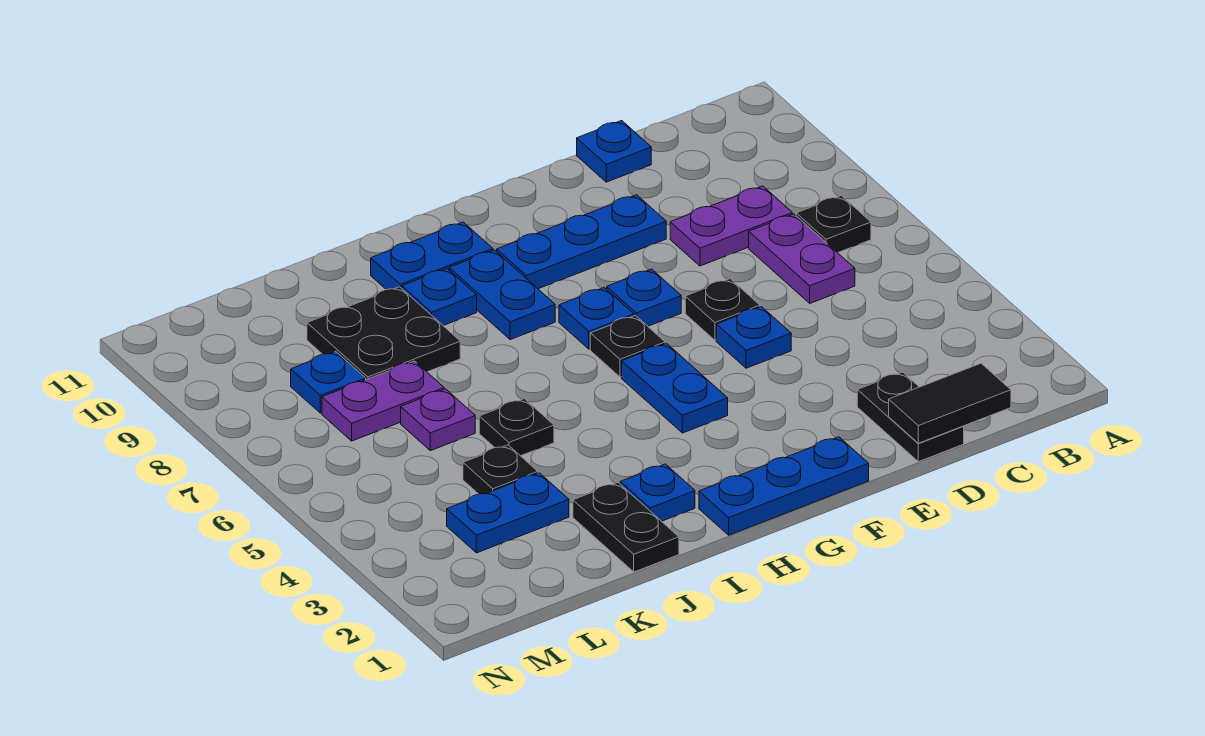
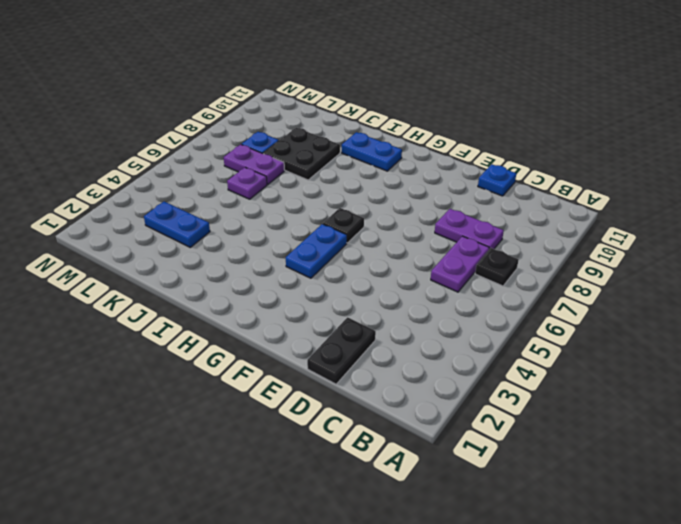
none -> blue 1x1 plate [716,307,791,368]
none -> black 1x1 plate [685,279,760,340]
none -> blue 1x3 plate [497,195,666,289]

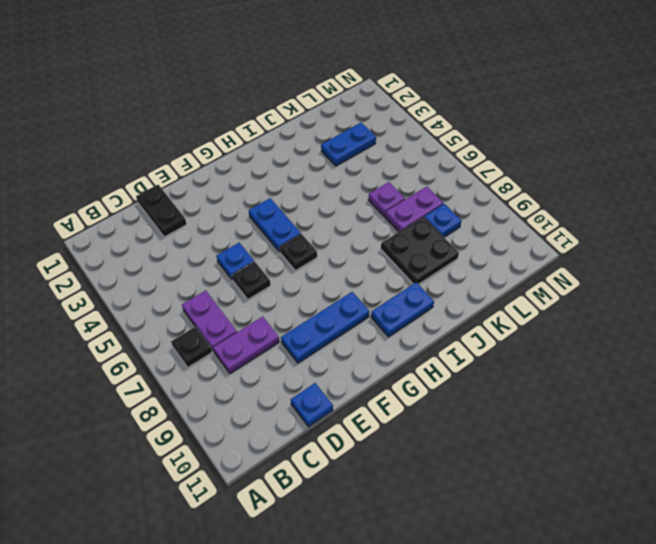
none -> blue 1x3 plate [699,437,869,535]
none -> blue 1x1 plate [607,269,681,326]
none -> blue 1x1 plate [559,288,634,349]

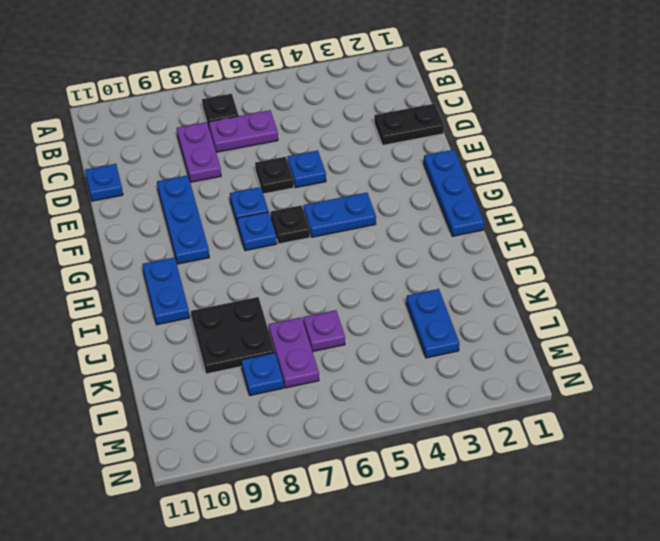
none -> blue 1x2 plate [449,250,555,340]
none -> blue 1x1 plate [620,464,695,521]
none -> blue 1x1 plate [402,268,477,326]

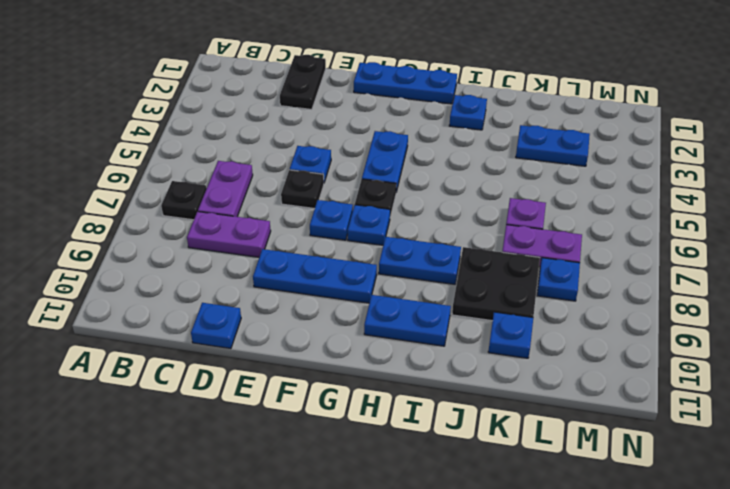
blue 1x2 plate [379,237,461,284] -> blue 1x2 plate turned to [449,250,555,340]
blue 1x1 plate [488,312,533,358] -> blue 1x1 plate moved to [402,268,477,326]
none -> black 1x2 plate [573,483,679,572]
none -> black 1x1 plate [479,399,554,456]
none -> black 1x1 plate [463,445,538,494]

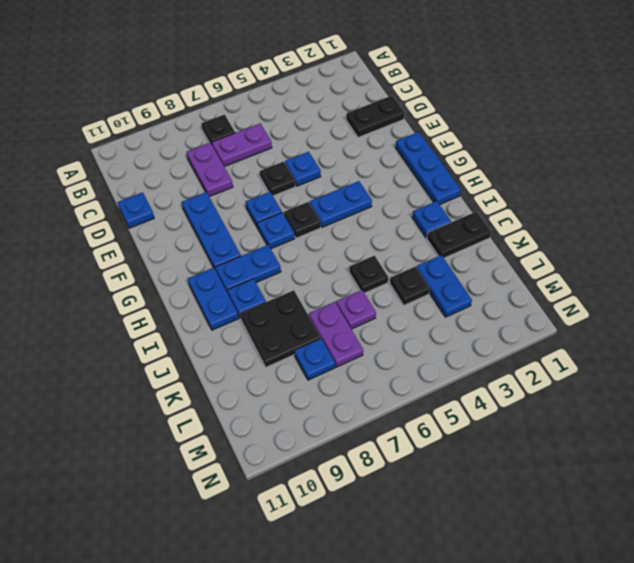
none -> black 1x2 tile [889,363,1011,443]

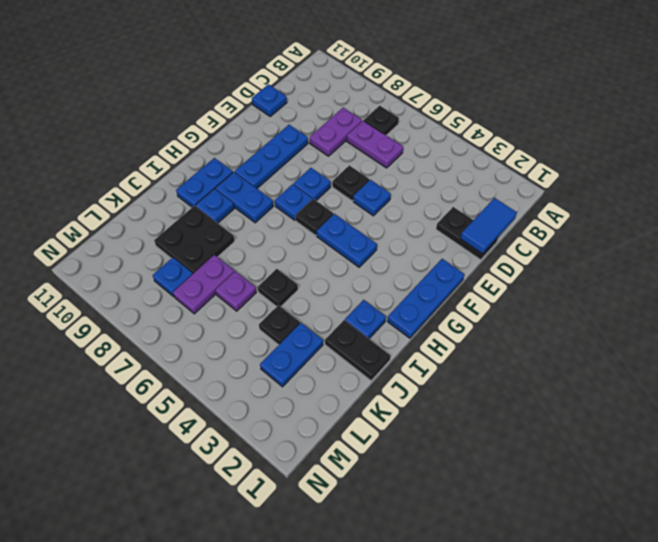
blue 1x2 tile [460,198,517,254] -> black 1x2 tile [889,363,1011,443]

